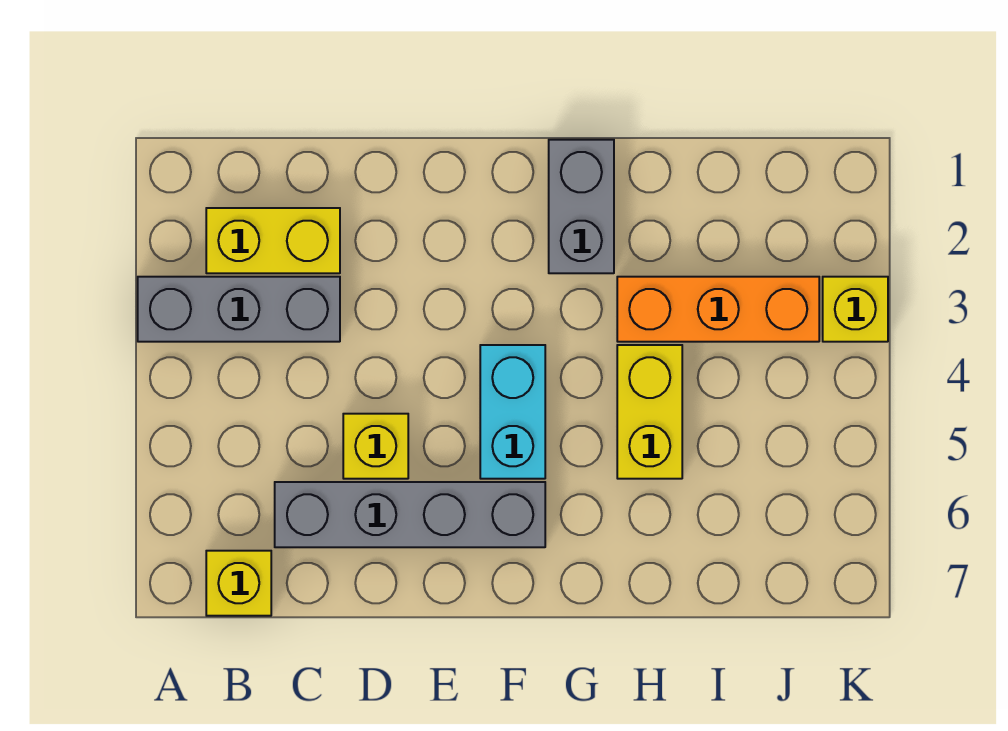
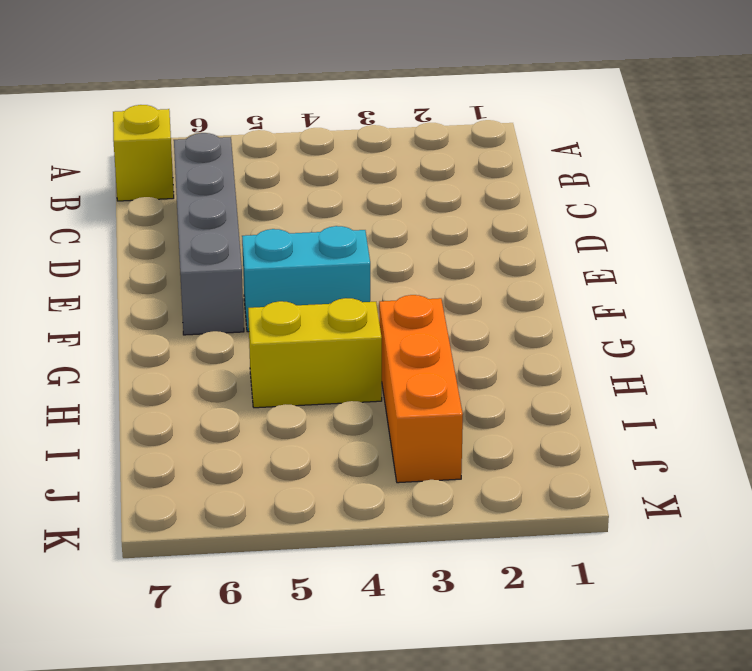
none -> grey 1x3 brick [138,277,340,342]
none -> yellow 1x2 brick [206,208,340,273]

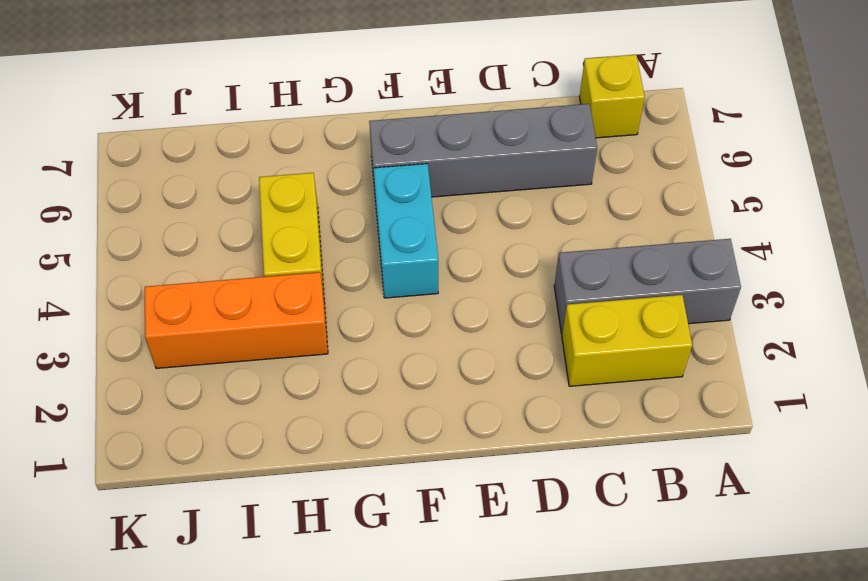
none -> yellow 1x1 brick [343,414,408,479]
none -> grey 1x2 brick [549,140,614,273]

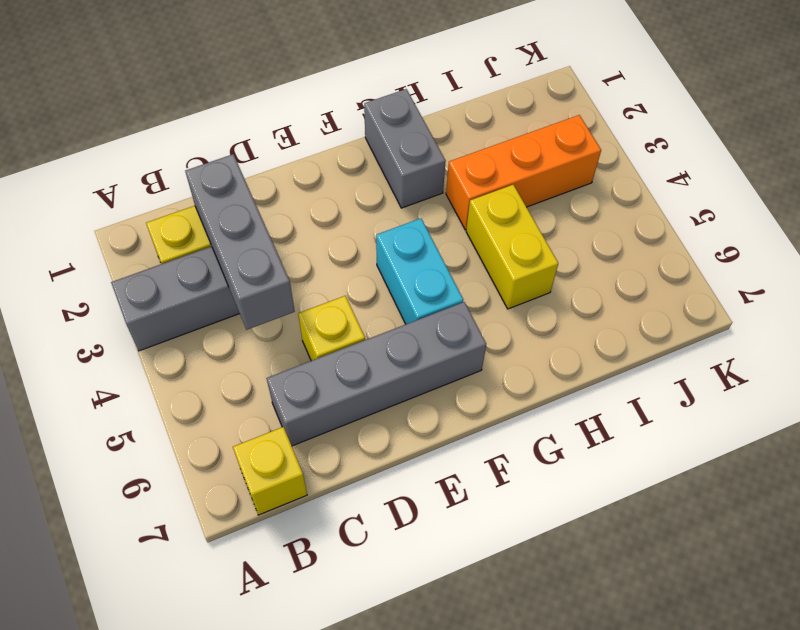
grey 1x3 brick [185,154,295,330] -> none
none -> yellow 1x1 brick [823,277,888,342]

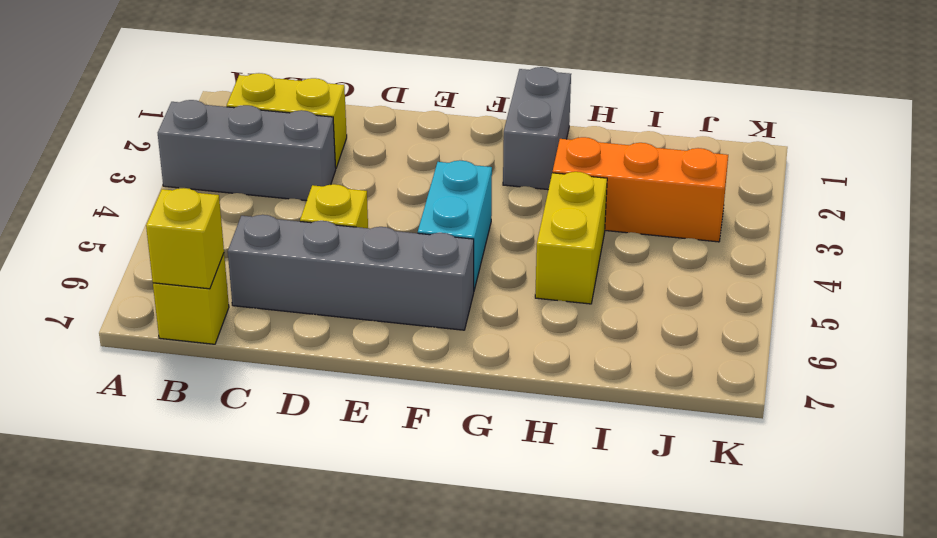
yellow 1x1 brick [146,188,224,289] -> yellow 1x1 brick moved to [823,277,888,342]

